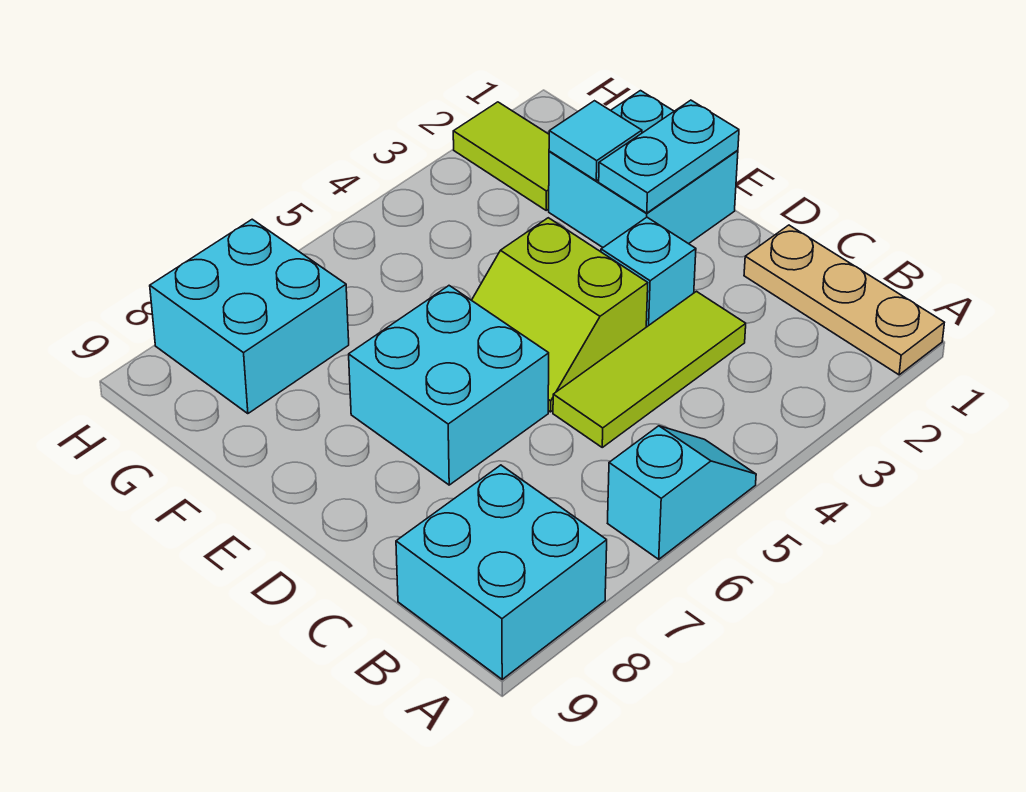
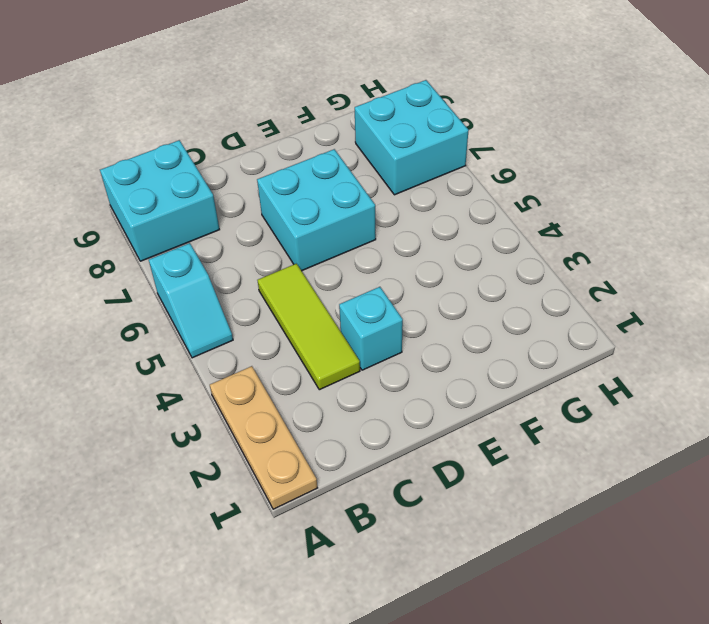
tan 1x3 plate [210,366,317,509] -> tan 1x3 plate turned to [744,225,944,375]
none -> lime 2x2 slope [472,218,648,412]
none -> cyan 2x2 brick [549,91,738,247]
none -> lime 1x2 tile [453,102,549,210]

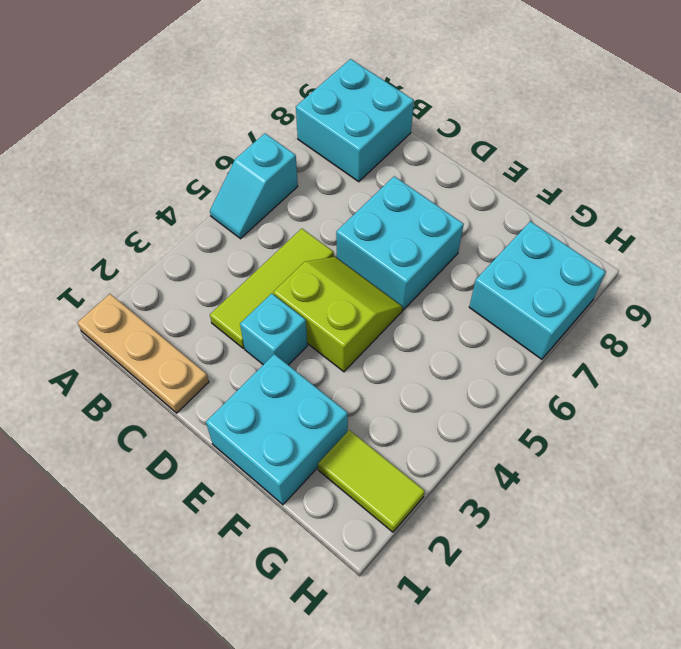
none -> cyan 1x2 plate [599,100,739,213]
none -> cyan 1x1 tile [549,101,642,181]

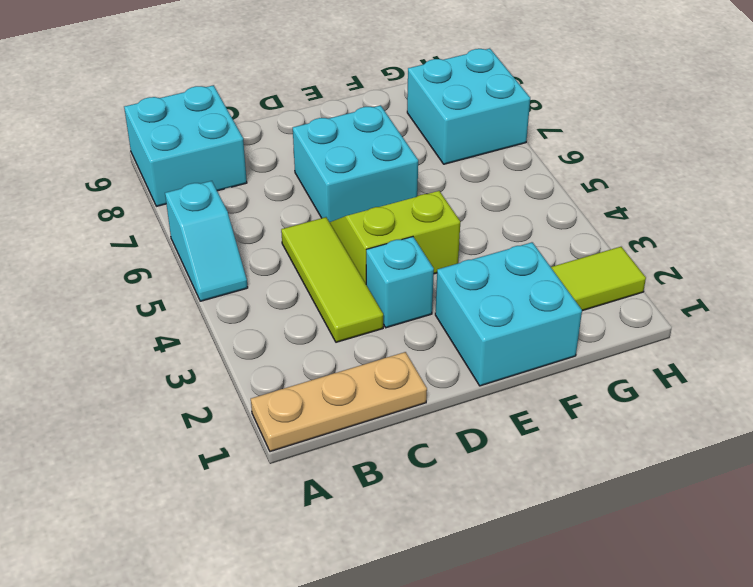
none -> cyan 1x2 plate [599,100,739,213]
none -> cyan 1x1 tile [549,101,642,181]

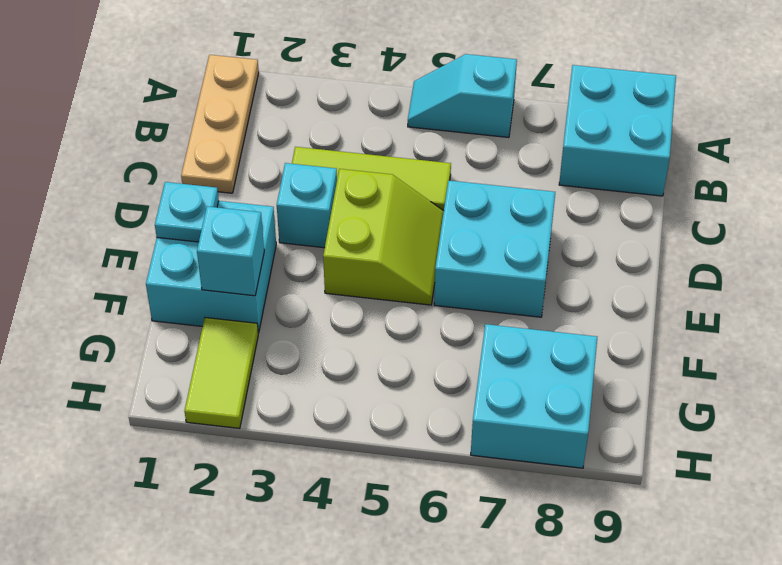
cyan 1x1 plate [155,182,219,242] -> cyan 1x2 plate [599,100,739,213]
cyan 1x1 brick [197,206,264,296] -> cyan 1x1 tile [549,101,642,181]

